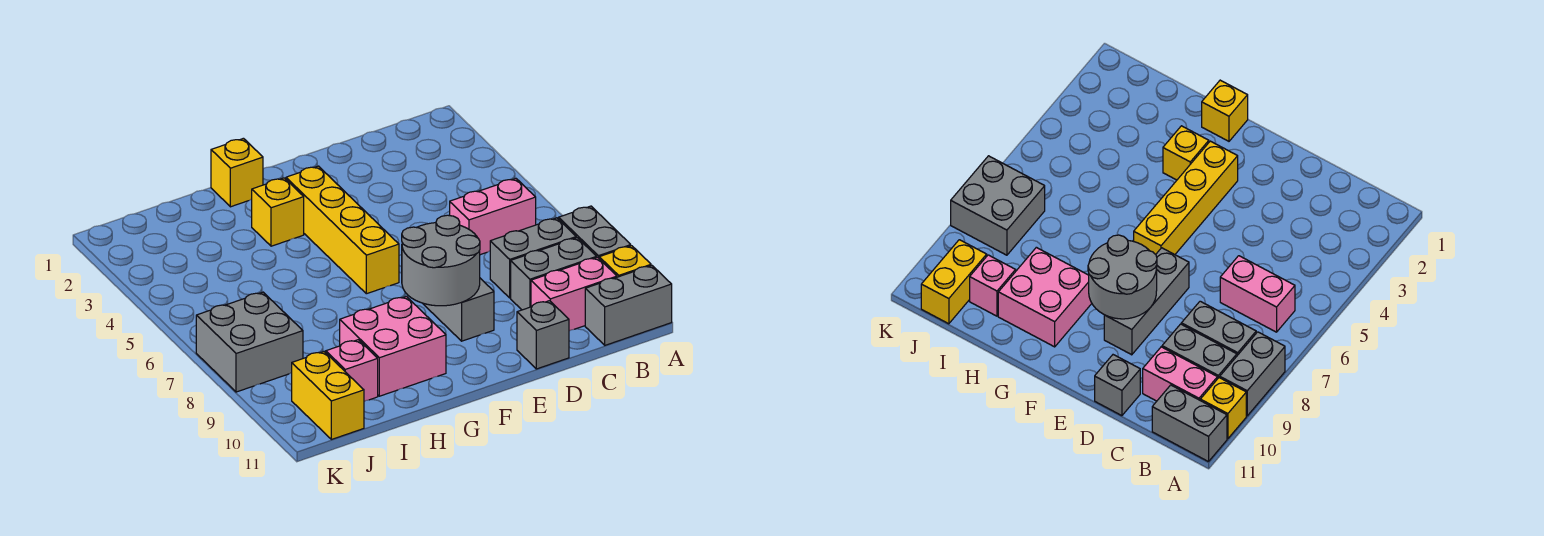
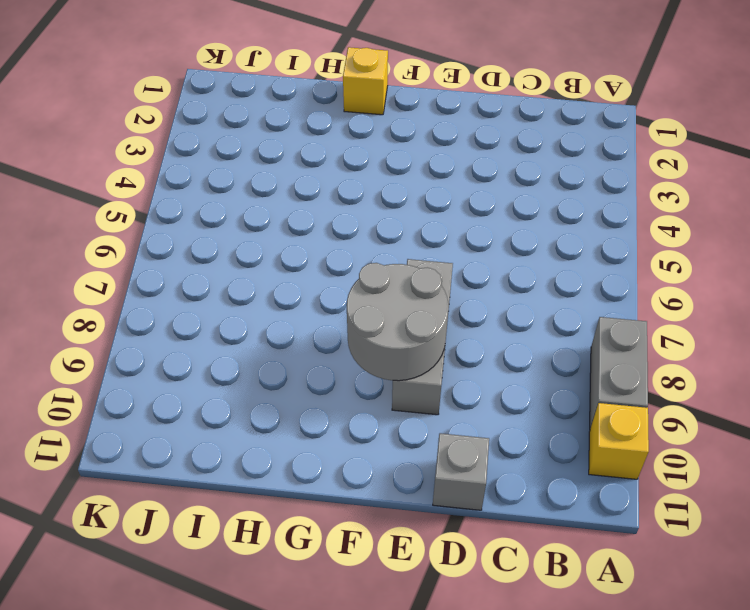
none -> grey 1x2 brick [585,266,672,345]
none -> pink 1x2 brick [450,179,536,255]
none -> grey 1x2 brick [490,218,576,298]

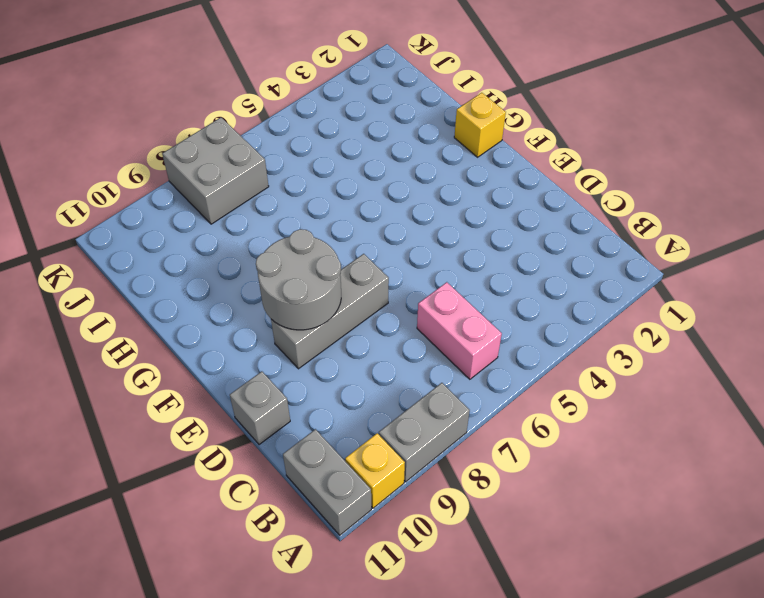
none -> grey 1x2 brick [490,218,576,298]
none -> grey 1x2 brick [511,238,597,310]
none -> pink 1x2 brick [531,257,617,331]

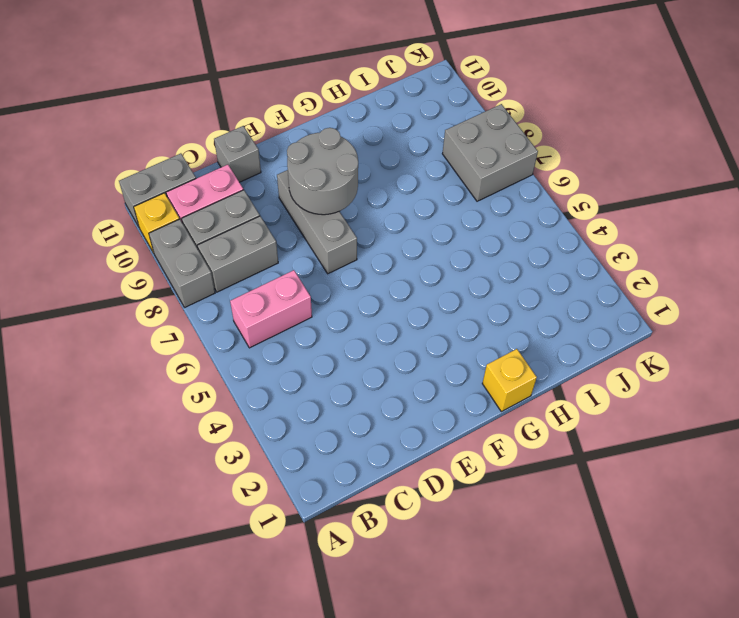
none -> yellow 1x4 brick [286,166,399,294]
none -> yellow 1x1 brick [252,178,304,246]
none -> pink 2x2 brick [340,296,446,396]

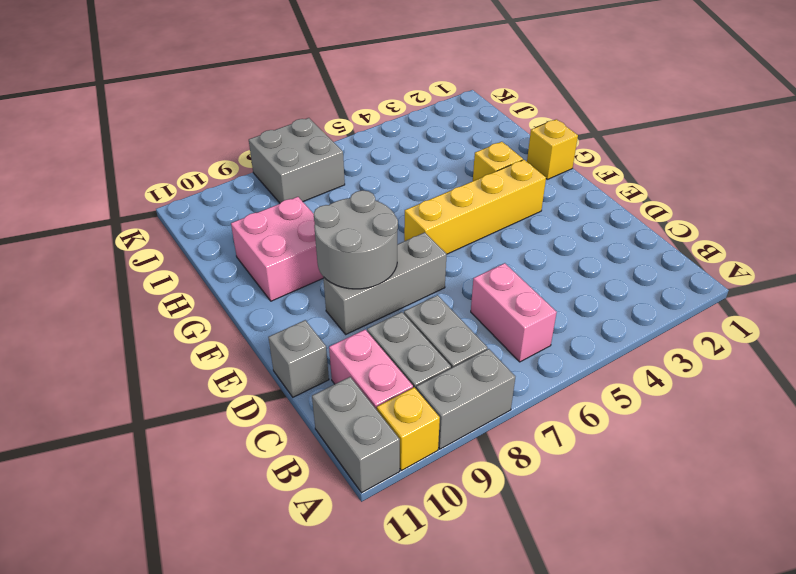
none -> pink 1x1 brick [326,340,378,401]
none -> yellow 1x2 brick [292,352,364,439]

